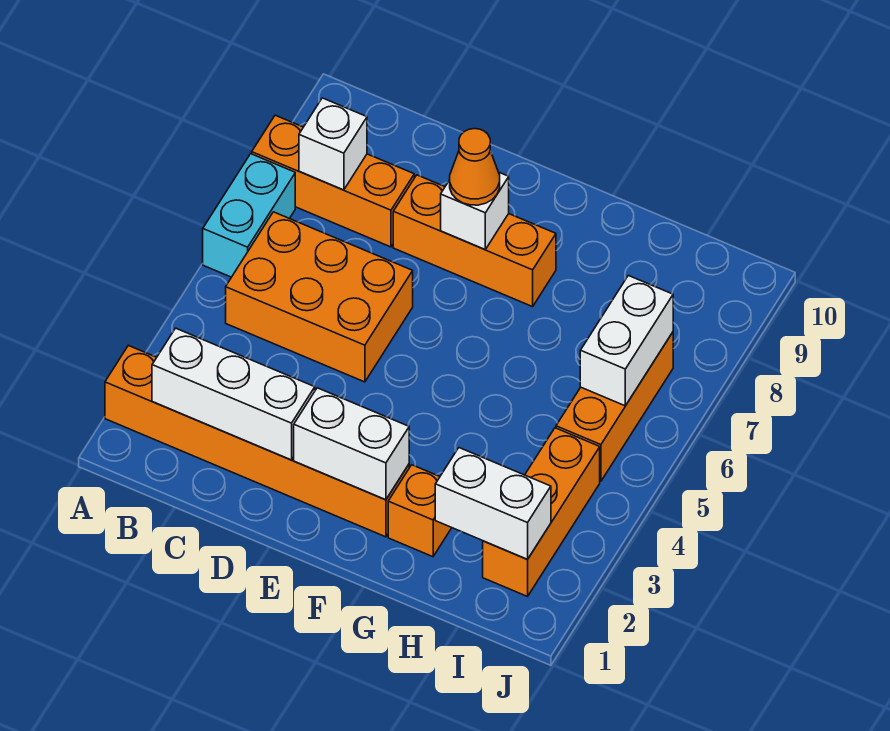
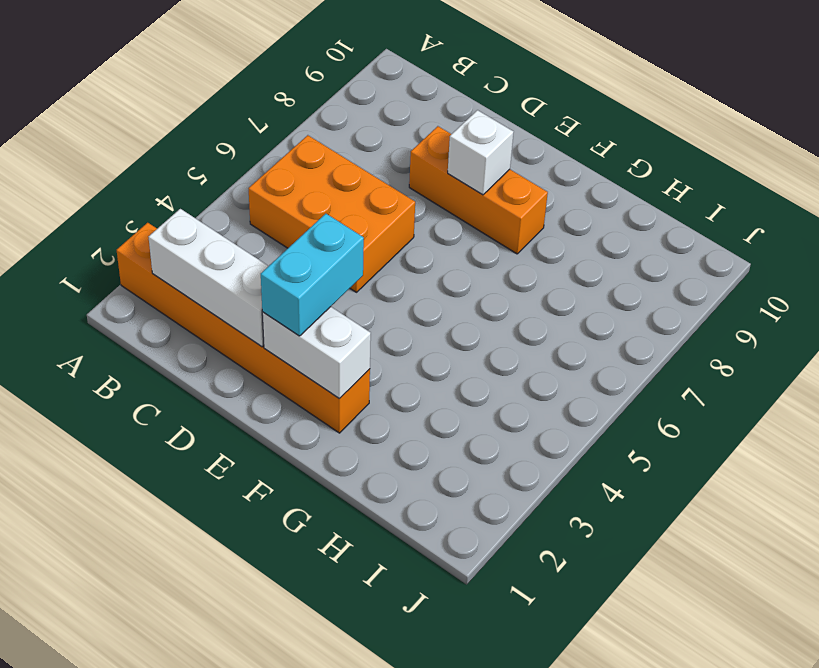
cyan 1x2 brick [261,214,364,336] -> cyan 1x2 brick moved to [203,154,295,277]
none -> orange 1x3 brick [252,115,414,247]
none -> orange 1x1 brick [388,465,452,557]
none -> orange 1x3 brick [483,428,600,596]

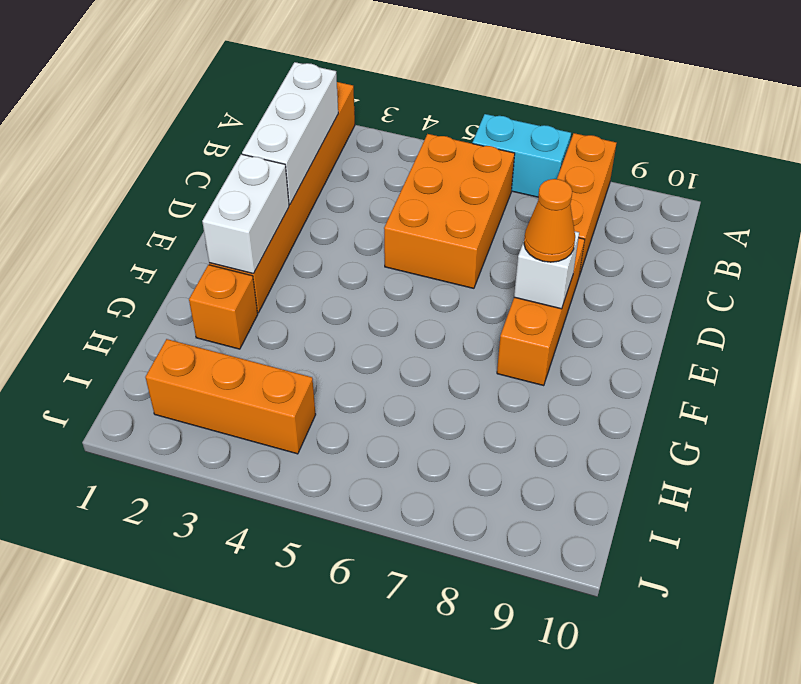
none -> orange 1x3 brick [556,332,673,481]
none -> white 1x1 brick [299,98,367,190]
none -> white 1x2 brick [435,448,551,559]

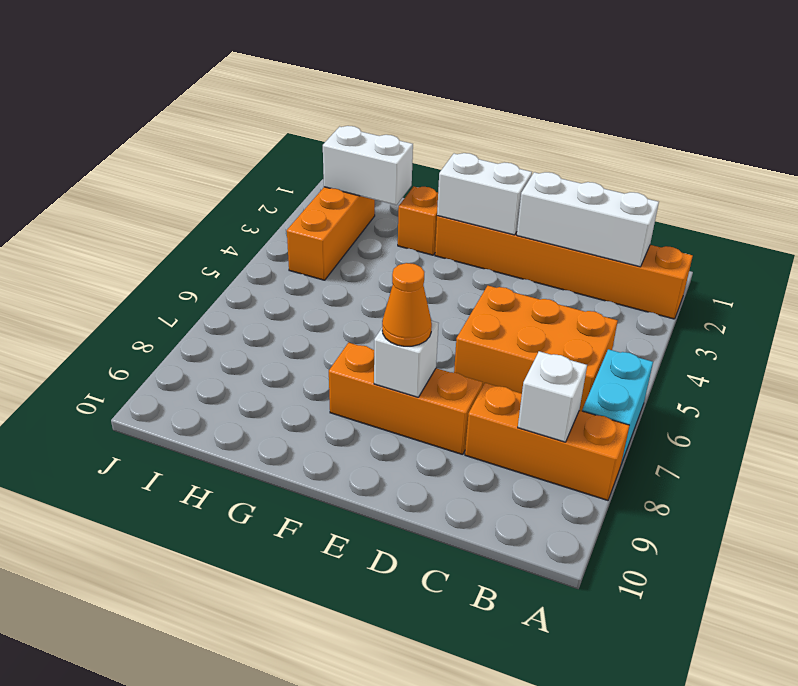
none -> orange 1x3 brick [556,332,673,481]
none -> white 1x2 brick [580,275,673,406]

